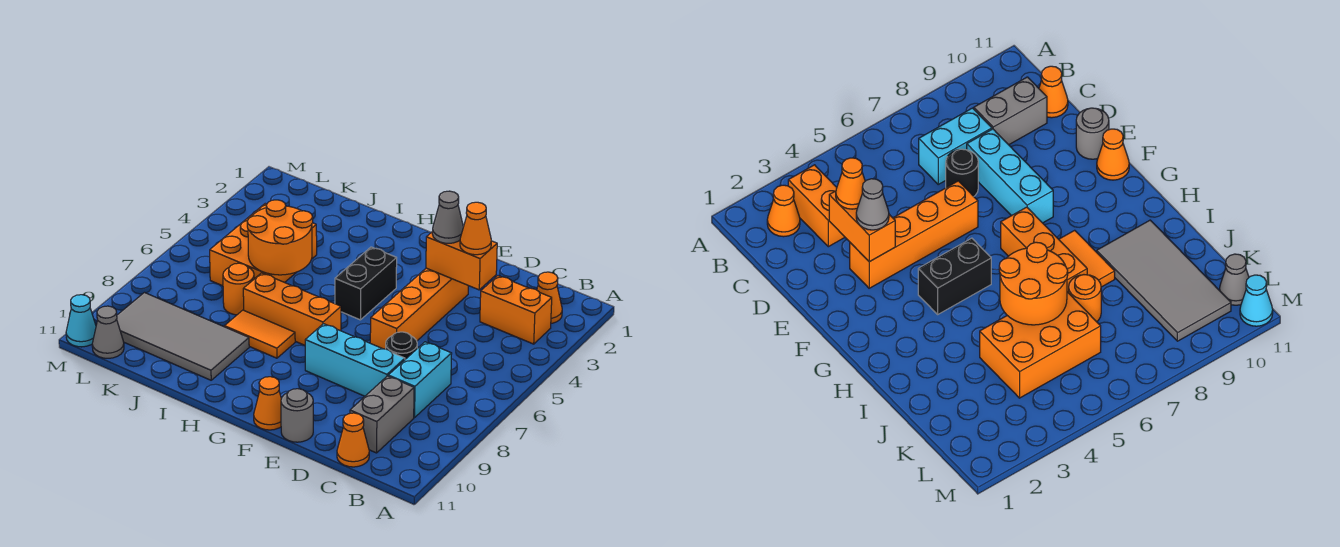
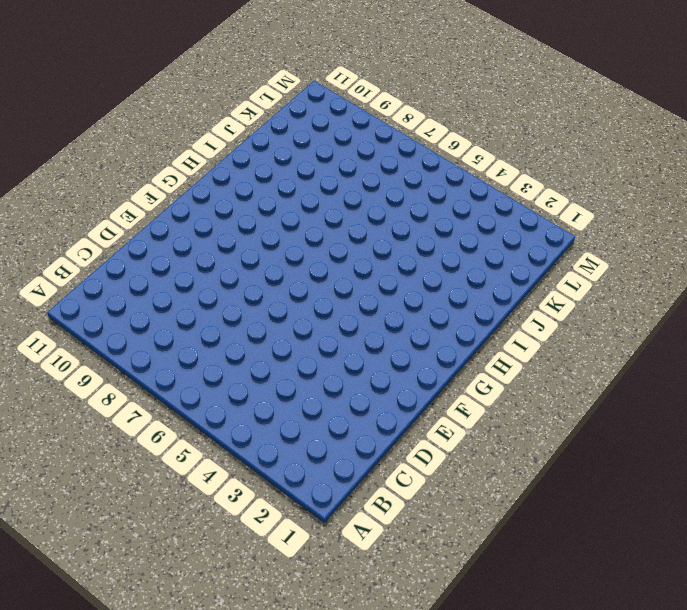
none -> orange 1x1 cone [537,272,562,323]
none -> orange 1x2 brick [480,276,552,344]
none -> cyan 1x2 brick [388,342,452,418]

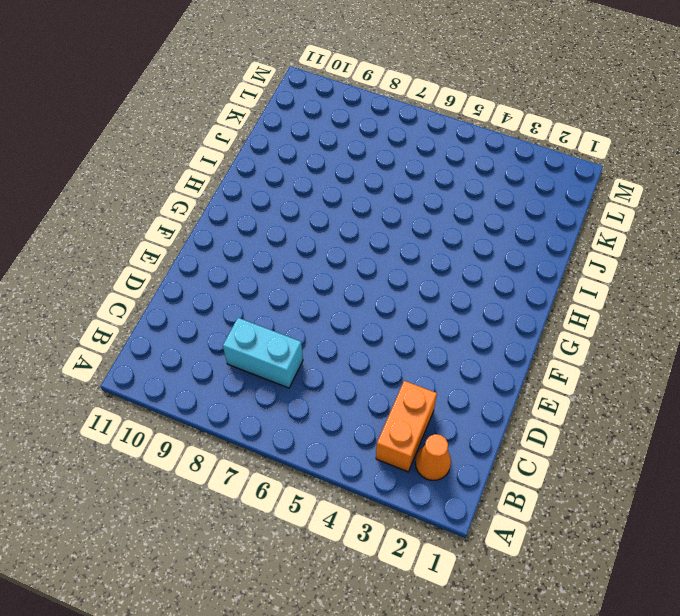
none -> grey 1x2 brick [350,376,414,453]
none -> orange 1x1 cone [337,413,369,467]
none -> black 1x1 round brick [386,332,417,359]

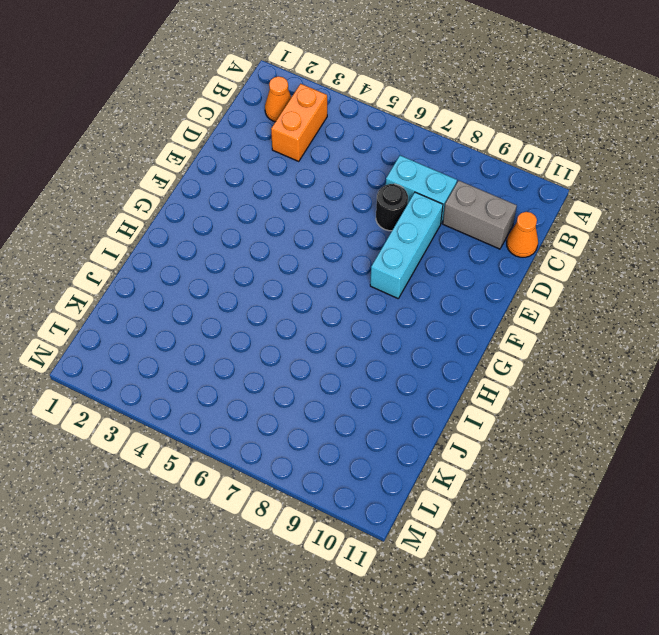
none -> orange 1x4 brick [370,268,468,349]
none -> grey 1x1 round brick [281,389,313,442]
none -> orange 1x1 cone [254,377,281,430]

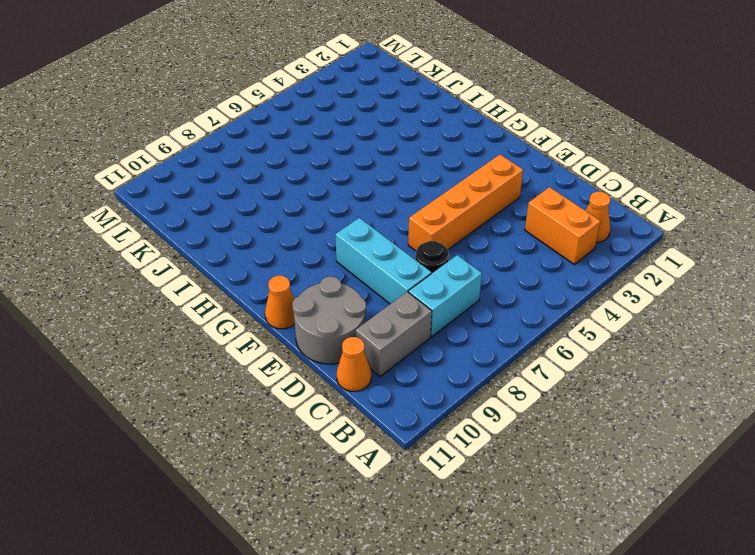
grey 2x2 round brick [292,277,366,364] -> grey 1x1 round brick [281,389,313,442]
none -> black 1x2 brick [335,247,397,320]
none -> orange 1x3 brick [243,273,341,345]
none -> orange 1x2 tile [224,310,295,358]

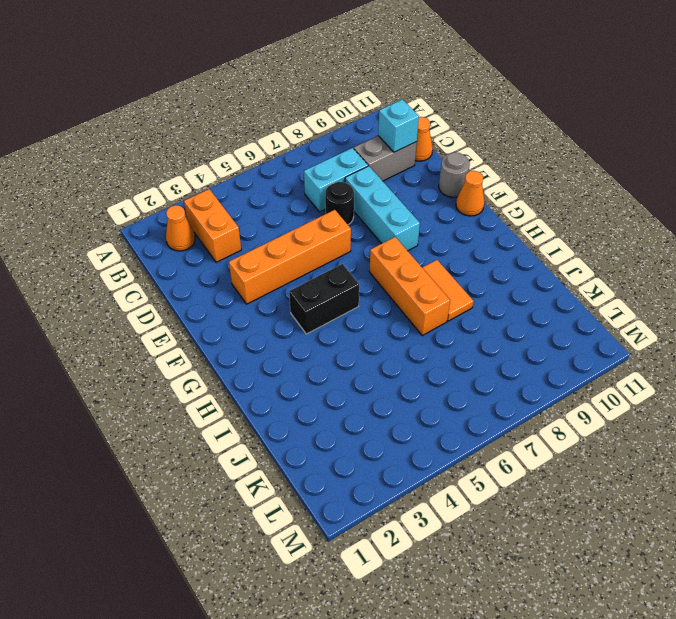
cyan 1x1 brick [378,99,419,152] -> none
none -> grey 2x4 tile [117,293,249,380]
none -> orange 2x3 brick [210,203,317,286]
none -> orange 1x1 round brick [223,263,254,315]

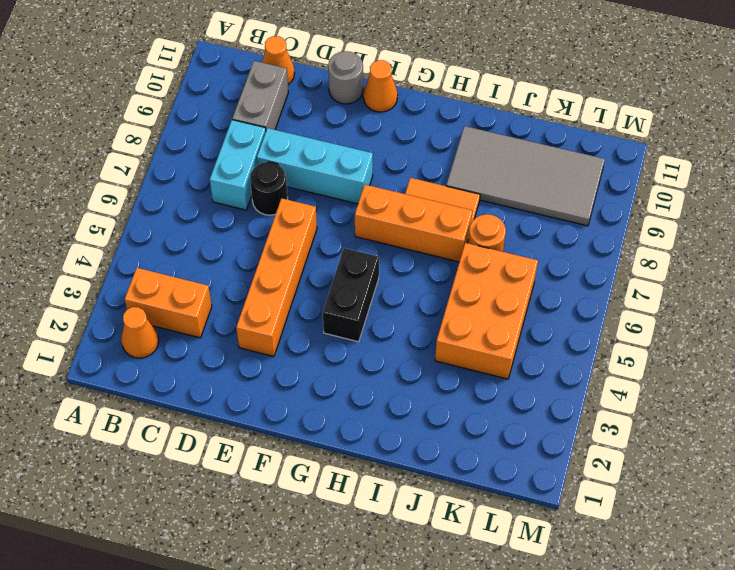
none -> grey 1x1 cone [92,306,124,358]
none -> cyan 1x1 cone [66,295,96,347]
none -> orange 1x2 brick [426,231,497,290]

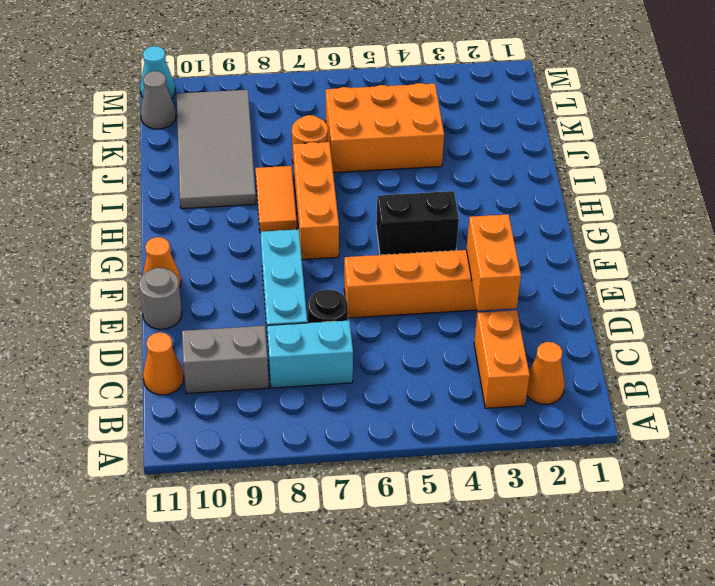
none -> orange 2x2 round brick [247,200,313,275]
none -> orange 1x1 cone [460,202,491,255]
none -> grey 1x1 cone [432,191,463,243]

